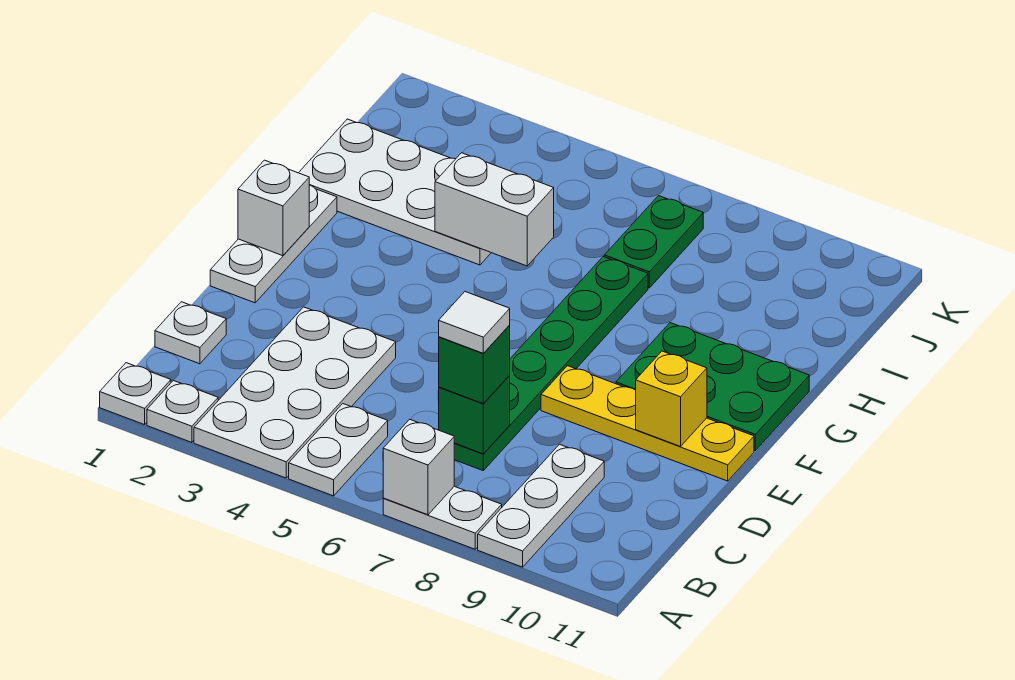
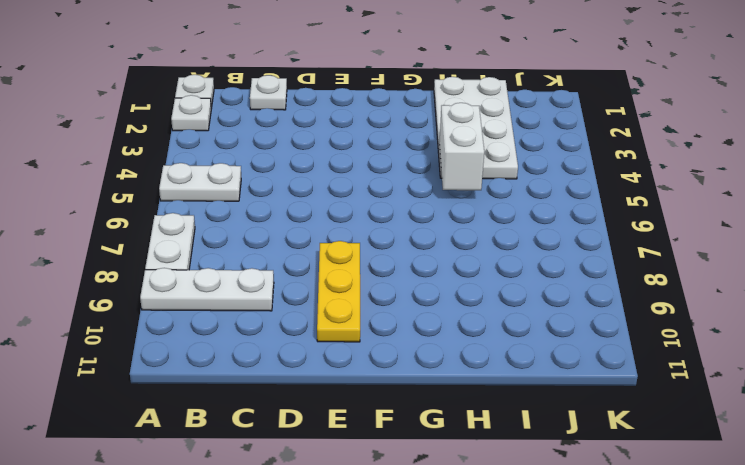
yellow 1x3 plate [317,241,360,342] -> yellow 1x4 plate [541,366,754,481]
none -> white 2x4 plate [194,307,396,478]
none -> green 1x6 plate [454,257,648,470]
none -> white 1x3 plate [210,185,337,303]

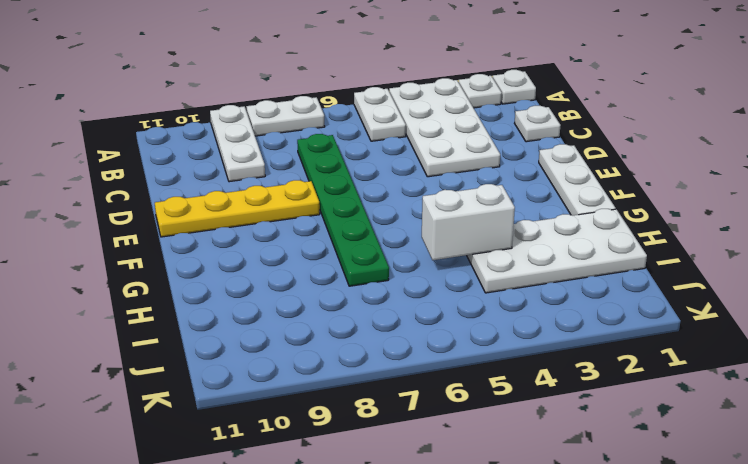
none -> green 2x3 plate [616,323,809,450]
none -> green 1x2 plate [604,196,703,288]
none -> white 1x1 brick [383,419,454,515]

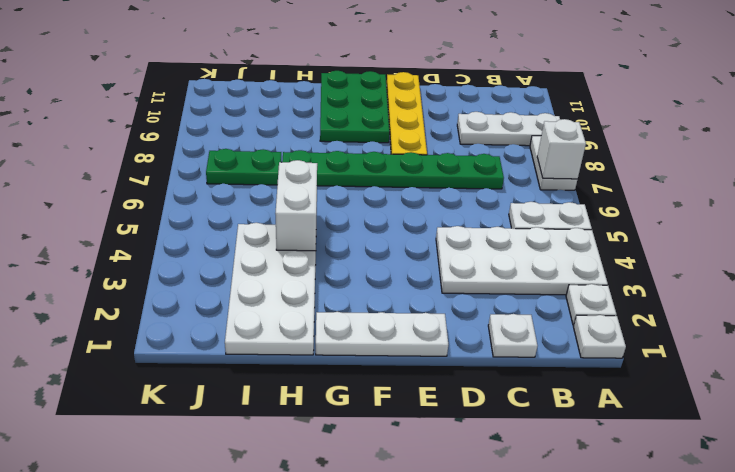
none -> green 1x1 brick [439,376,510,454]
none -> yellow 1x1 brick [636,351,707,446]
none -> white 1x1 brick [238,160,309,256]

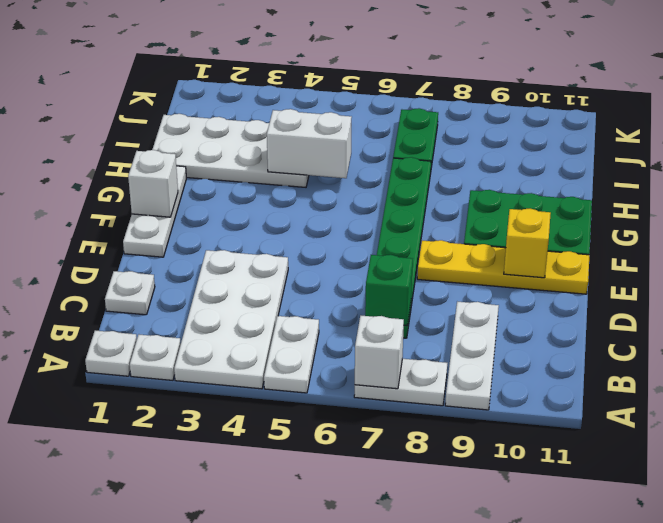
none -> green 1x1 brick [439,325,510,403]
none -> white 1x1 tile [439,292,510,353]

